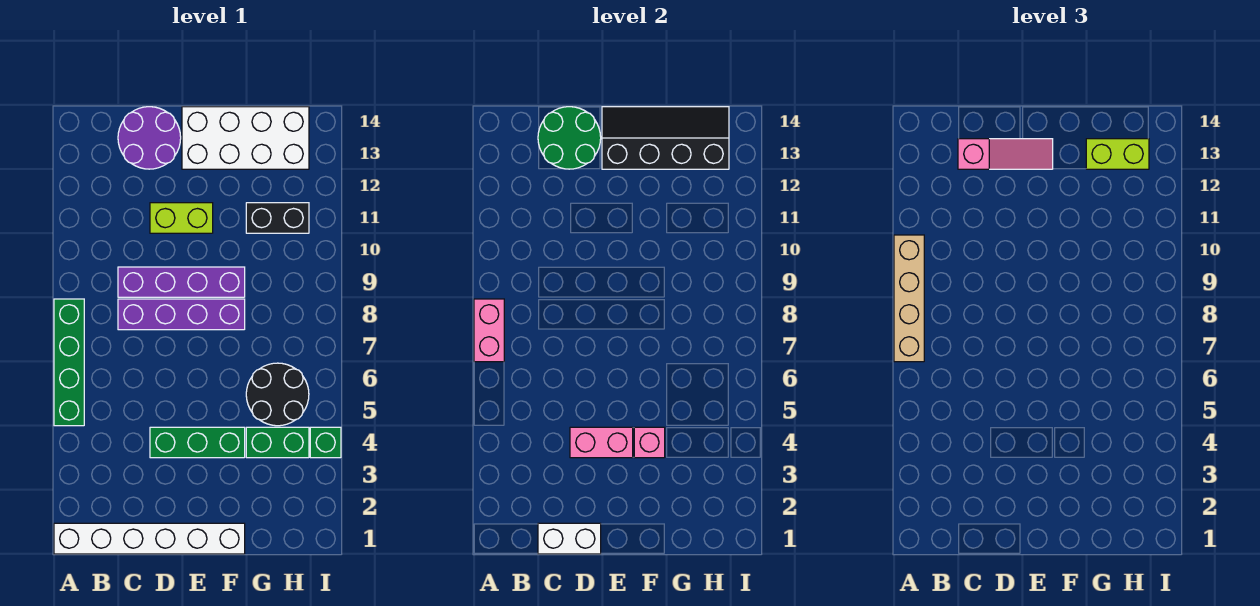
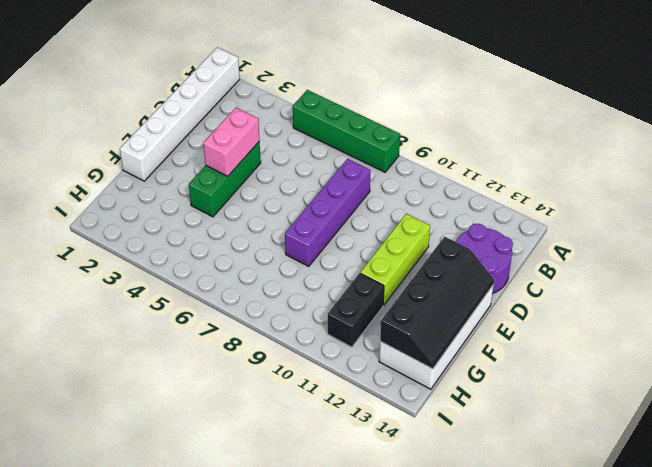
lime 1x3 brick [360,214,430,305] -> lime 1x2 brick [150,203,213,233]
none -> purple 1x4 brick [118,267,245,297]
none -> green 1x2 brick [246,427,309,458]
none -> black 2x2 round brick [246,363,309,426]

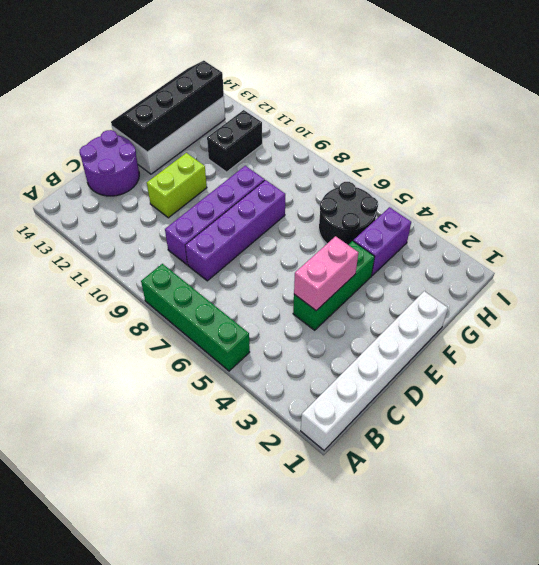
purple 1x2 brick [353,207,411,276] -> green 1x2 brick [246,427,309,458]
none -> green 1x1 brick [310,427,341,458]
none -> pink 1x2 brick [474,299,504,362]
none -> white 1x2 brick [538,523,601,554]

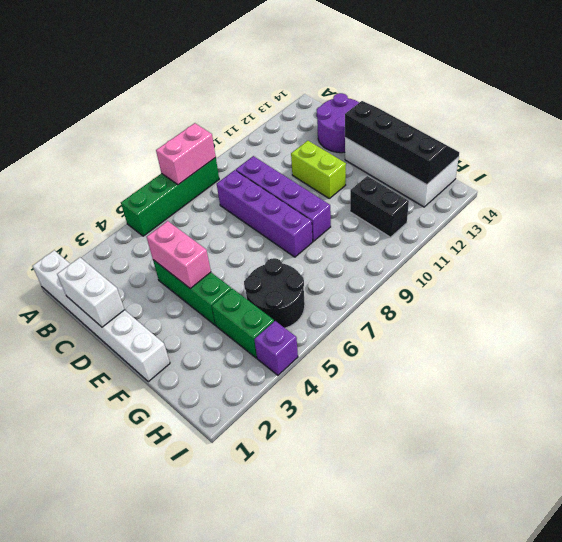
purple 1x1 brick [254,321,298,375] -> green 1x1 brick [310,427,341,458]
none -> green 2x2 round brick [538,107,601,169]
none -> pink 1x1 brick [634,427,665,458]
none -> tan 1x4 brick [894,235,924,362]

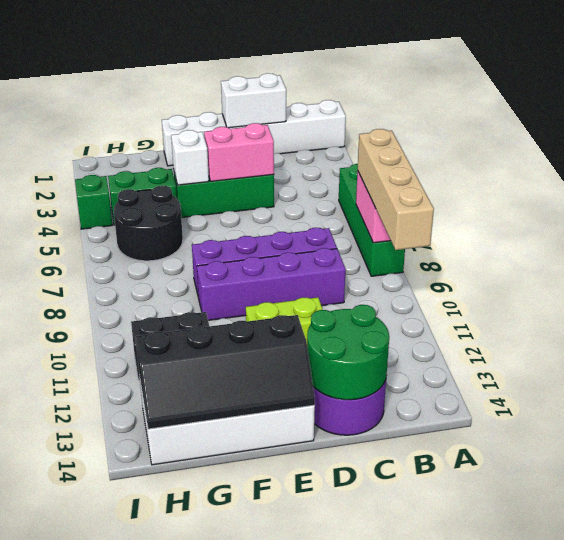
white 1x1 brick [171,130,209,185] -> pink 1x1 brick [634,427,665,458]
none -> pink 1x3 slope [958,139,1053,169]
none -> lime 1x2 brick [1086,139,1149,169]

